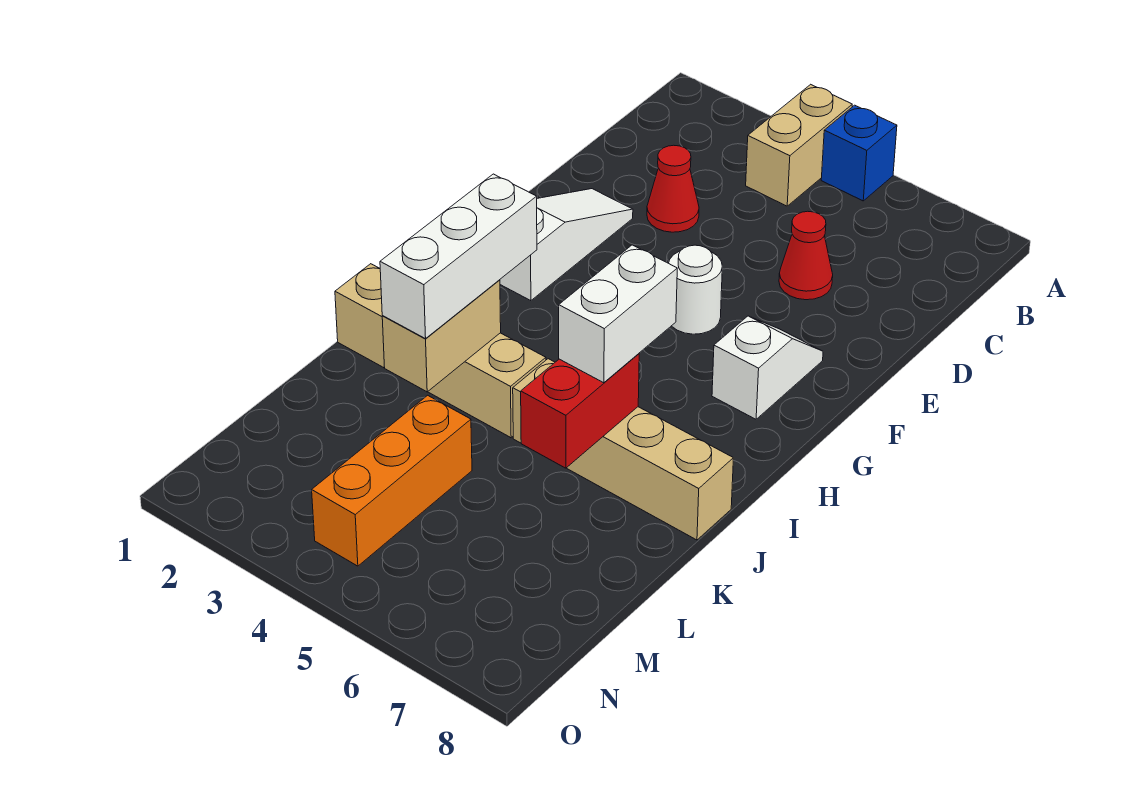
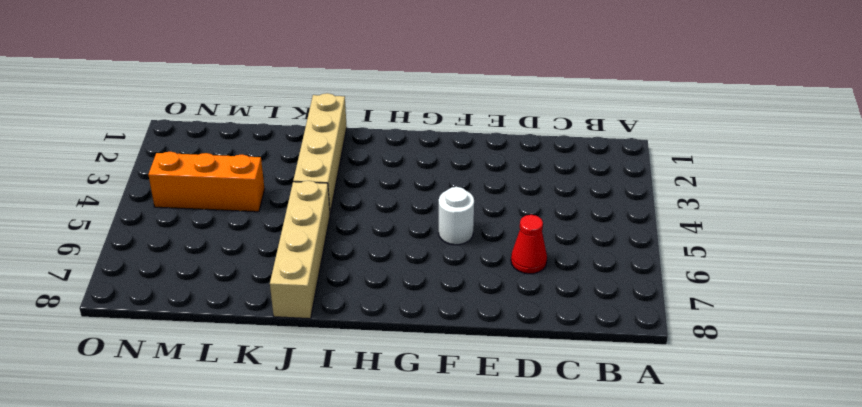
none -> tan 1x2 brick [746,84,852,206]
none -> blue 1x1 brick [821,105,897,201]
none -> red 1x1 cone [647,145,699,232]

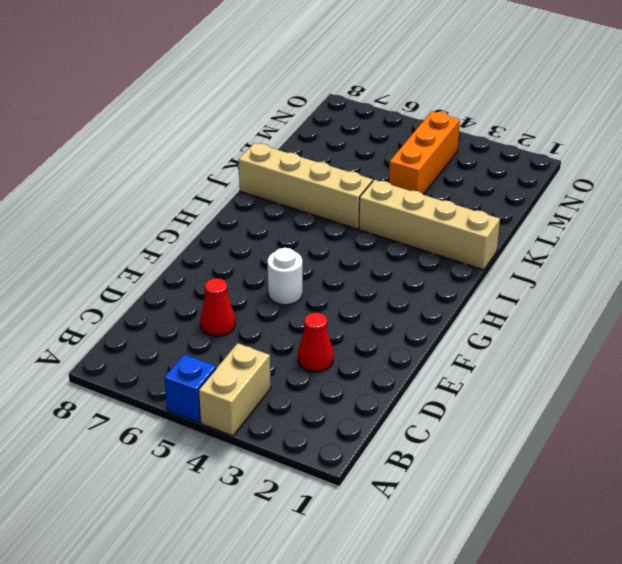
none -> white 1x3 slope [500,189,633,301]
none -> white 1x2 slope [712,316,823,419]
none -> tan 1x2 brick [382,280,501,392]

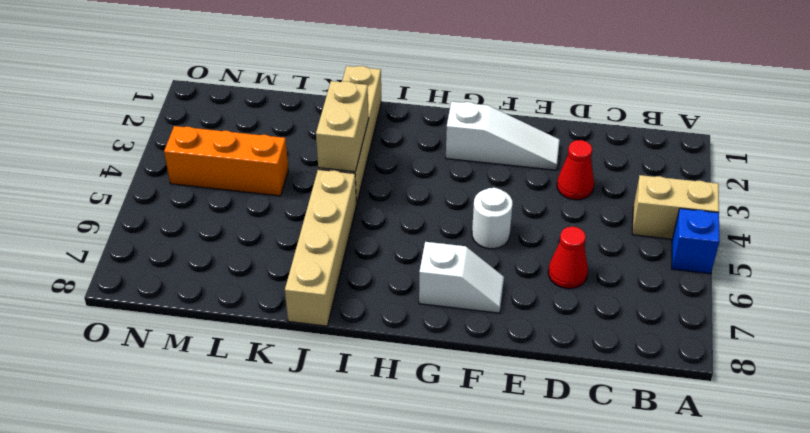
tan 1x2 brick [316,81,369,172] -> tan 1x2 brick turned to [382,280,501,392]
none -> red 1x2 brick [521,354,639,468]
none -> white 1x3 brick [380,174,537,339]
none -> white 1x2 brick [559,245,677,383]

